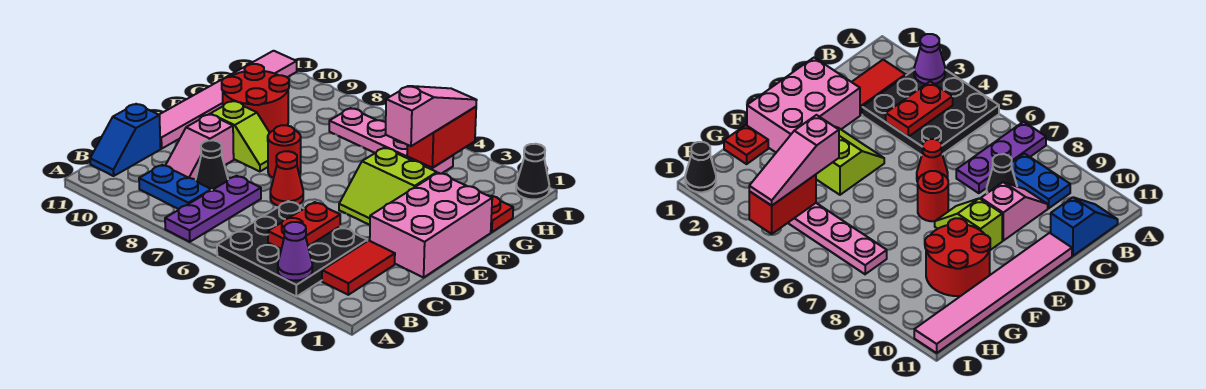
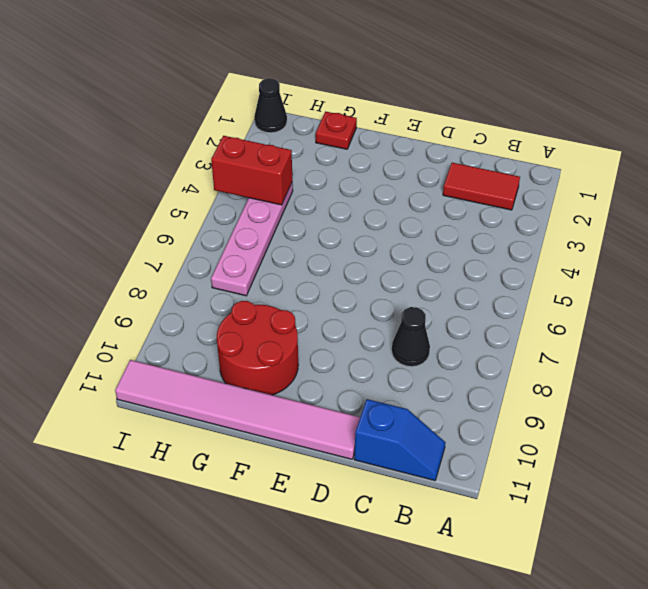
none -> black 3x3 plate [217,201,367,297]
none -> purple 1x3 plate [165,176,261,242]
none -> blue 1x2 plate [139,165,211,209]

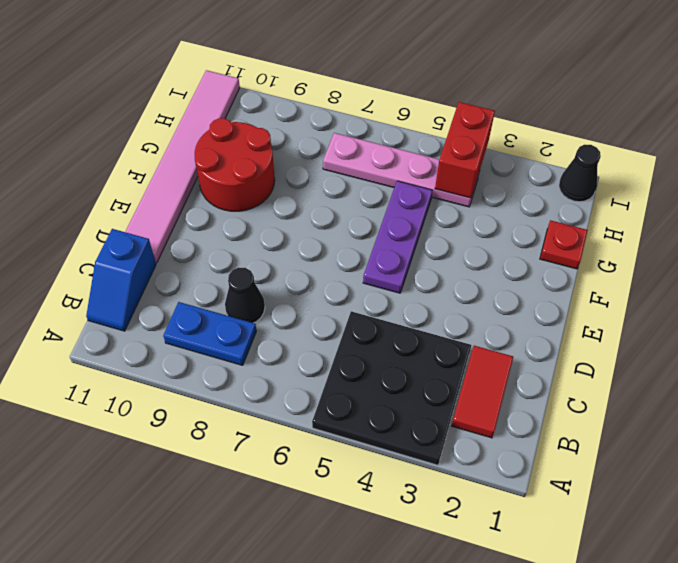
purple 1x3 plate [363,181,433,293] -> purple 1x3 plate moved to [165,176,261,242]
none -> pink 1x2 slope [165,114,234,180]
none -> pink 2x3 brick [370,173,492,278]
none -> red 1x1 cone [270,151,303,206]

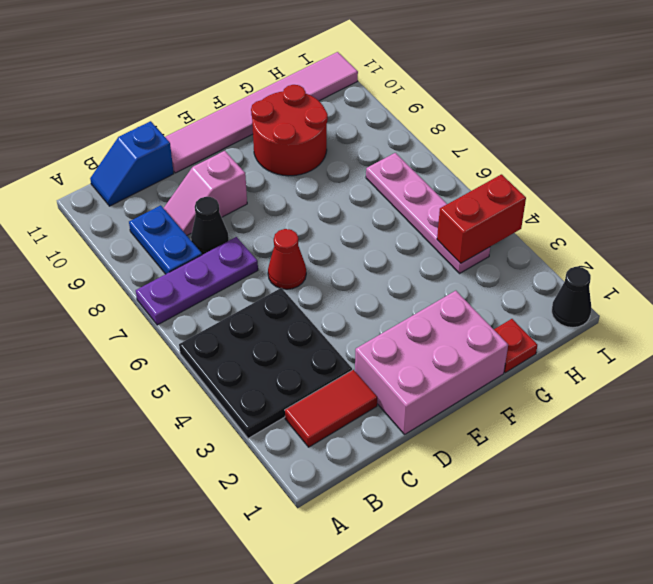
none -> lime 2x2 slope [339,148,437,225]
none -> red 1x1 round brick [268,125,301,178]
none -> lime 1x2 slope [210,101,270,172]

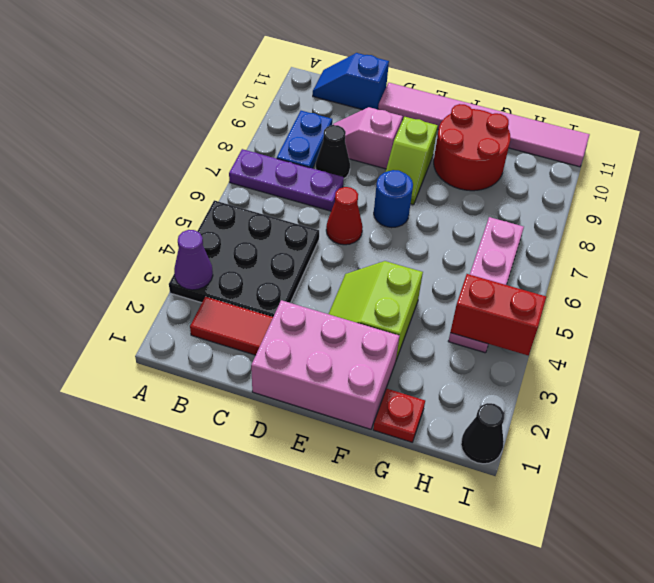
blue 1x1 round brick [374,170,413,228] -> red 1x1 round brick [268,125,301,178]
none -> red 1x2 plate [268,202,340,249]
none -> pink 1x3 slope [385,86,477,146]

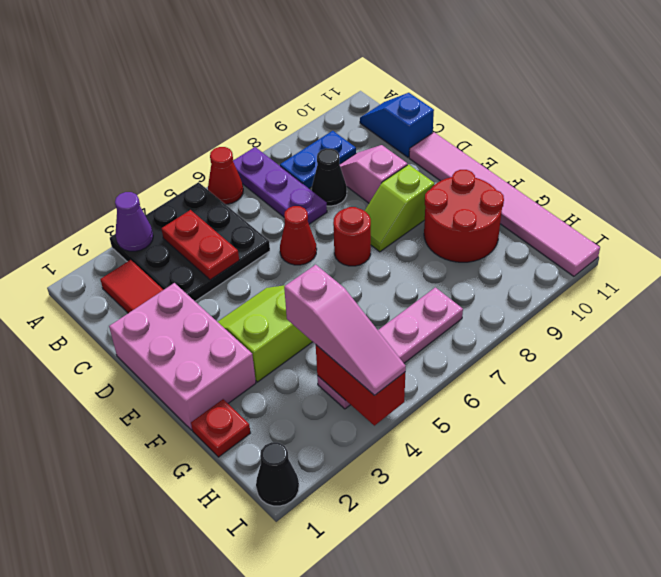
red 1x1 cone [208,147,243,204] -> none

